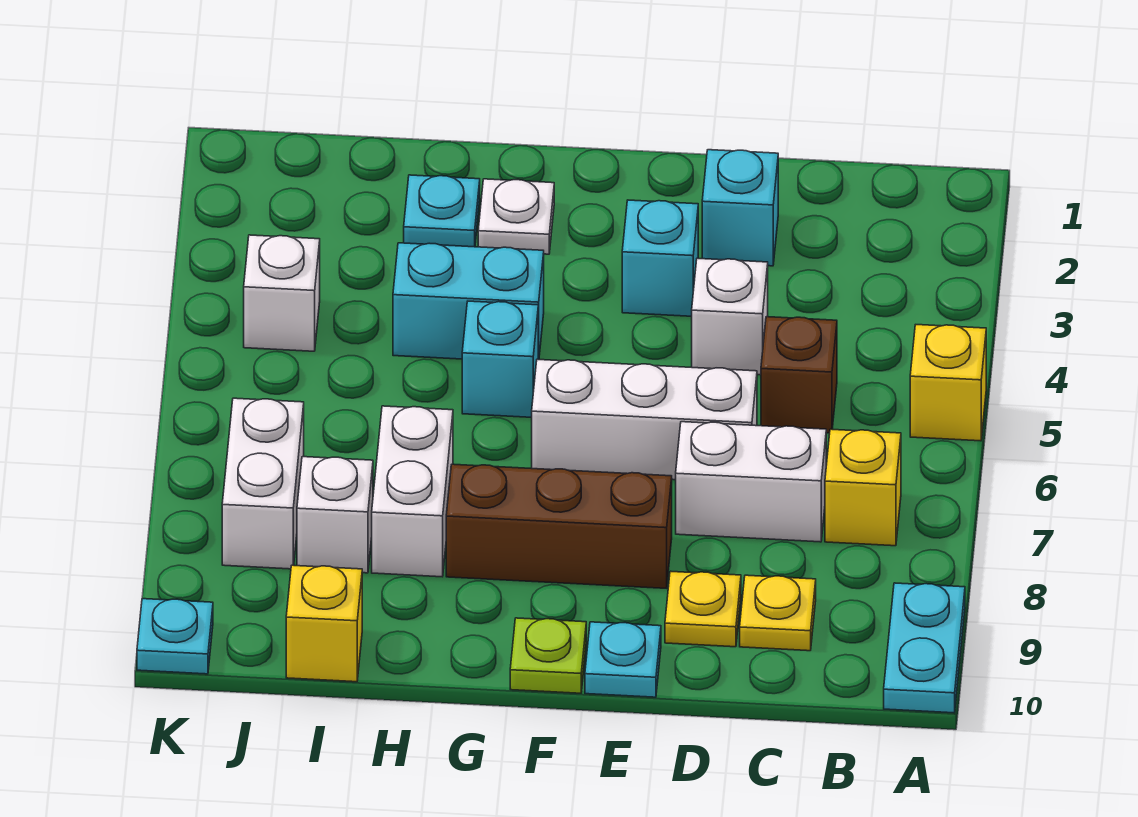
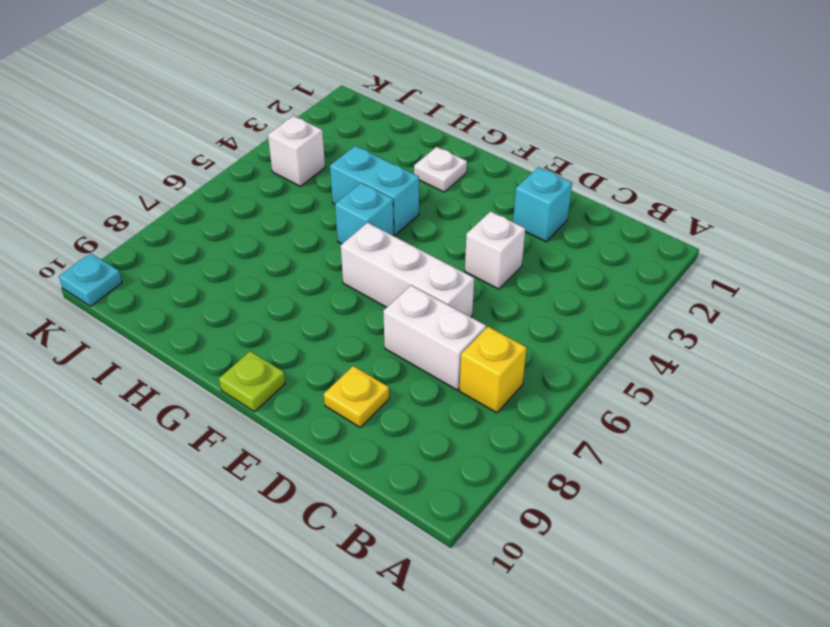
none -> yellow 1x1 brick [910,325,986,441]
none -> cyan 1x2 plate [884,583,965,713]
none -> brown 1x1 brick [761,317,837,433]

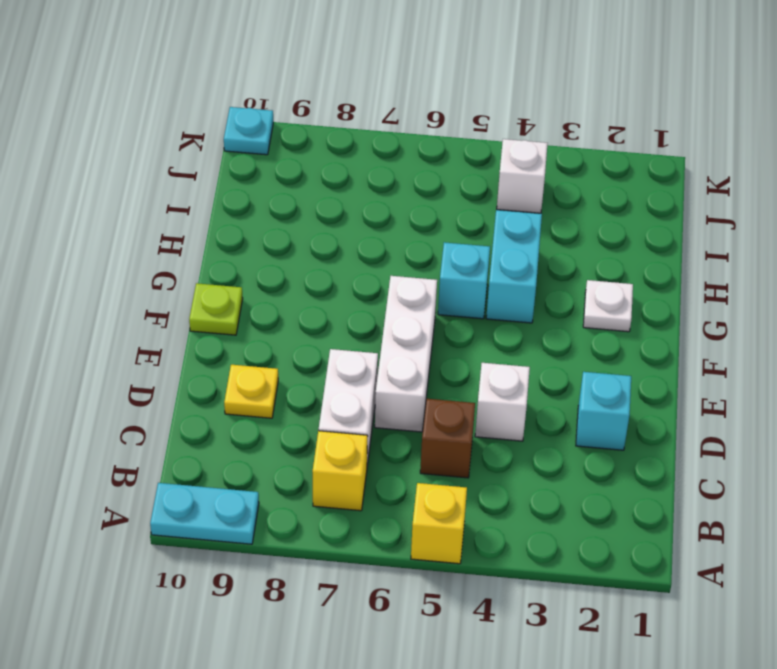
none -> yellow 1x1 plate [740,575,816,651]
none -> cyan 1x1 brick [622,200,698,316]
none -> brown 1x3 brick [446,464,672,588]

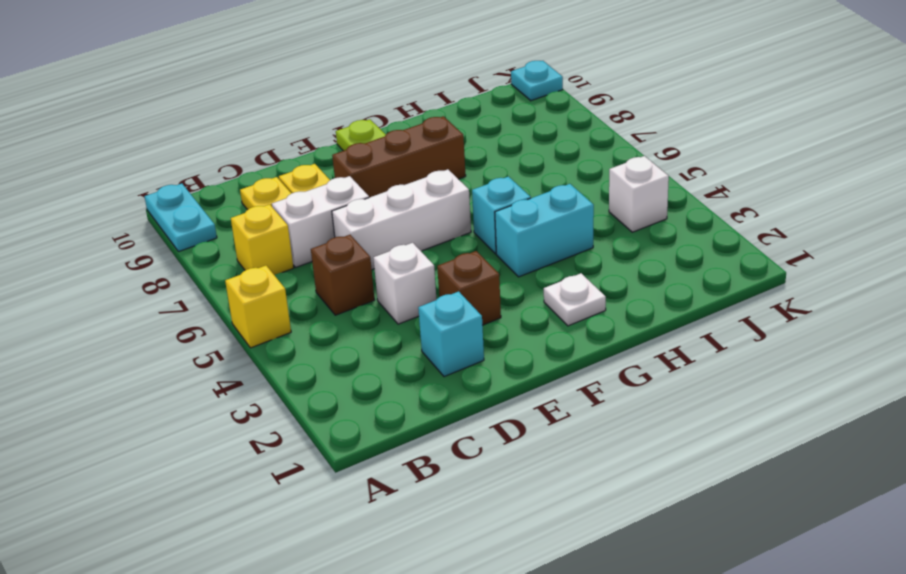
brown 1x1 brick [437,251,501,325] -> cyan 1x1 brick [622,200,698,316]
none -> cyan 1x1 plate [585,622,661,697]
none -> cyan 1x1 plate [404,175,480,247]
none -> white 1x2 brick [372,406,453,577]

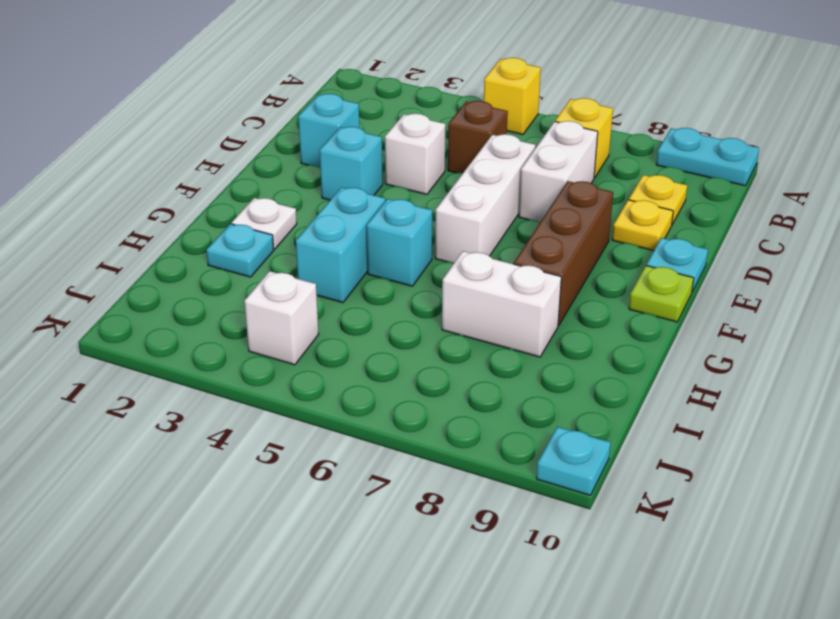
none -> white 1x1 brick [297,457,373,573]
none -> yellow 1x1 brick [286,565,362,682]
none -> white 1x2 brick [222,398,304,569]

